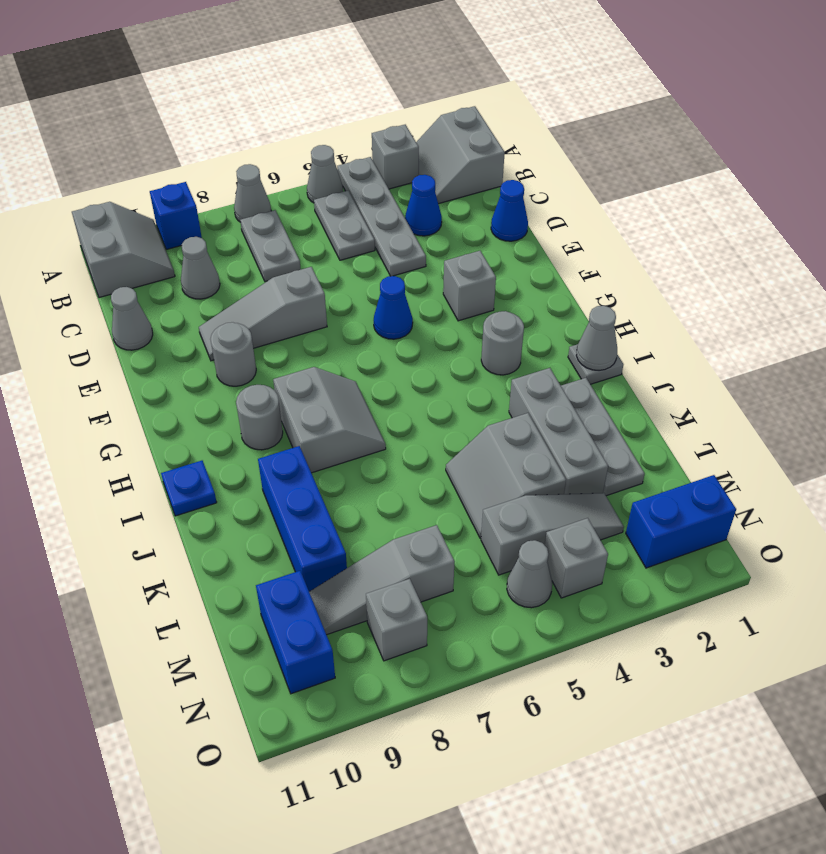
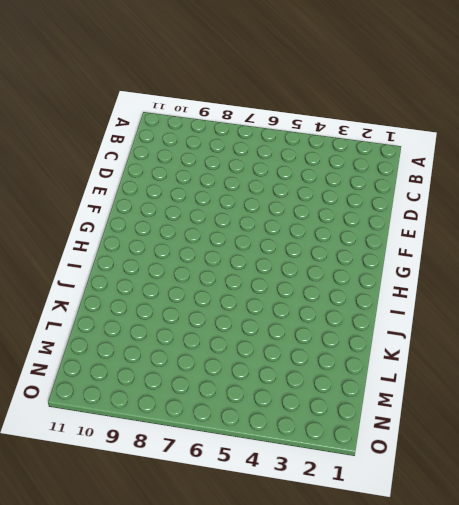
none -> grey 2x2 slope [416,106,505,204]
none -> grey 1x1 brick [372,125,419,189]
none -> grey 1x4 plate [337,157,426,276]
none -> grey 1x1 cone [307,145,343,203]

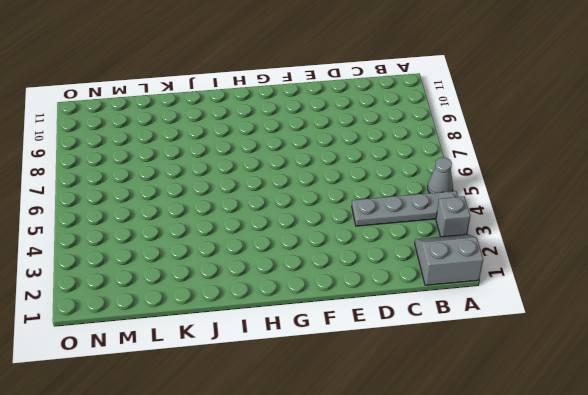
none -> grey 1x1 cone [234,164,271,222]
none -> blue 1x1 brick [150,182,202,249]
none -> grey 2x2 slope [72,202,175,298]
none -> grey 1x2 plate [314,191,375,260]

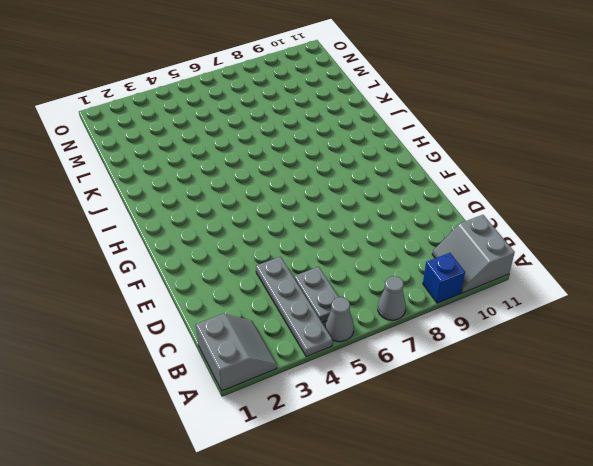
none -> grey 1x1 brick [372,125,419,189]
none -> grey 1x2 plate [240,210,301,282]
none -> blue 1x1 cone [405,175,442,236]
none -> grey 1x1 cone [181,237,220,299]

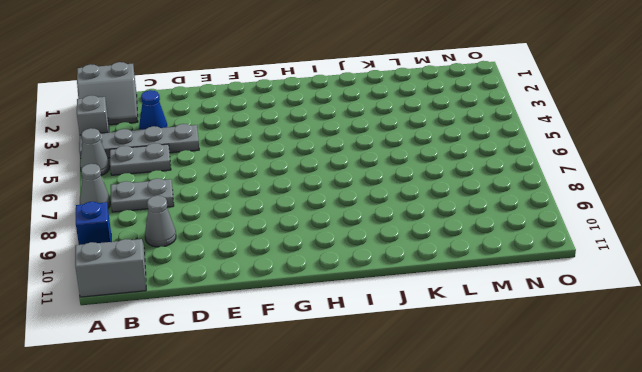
none -> blue 1x1 cone [491,180,528,241]
none -> grey 1x1 cone [111,287,153,350]
none -> grey 1x3 slope [199,267,327,361]
none -> grey 1x1 brick [443,251,496,321]

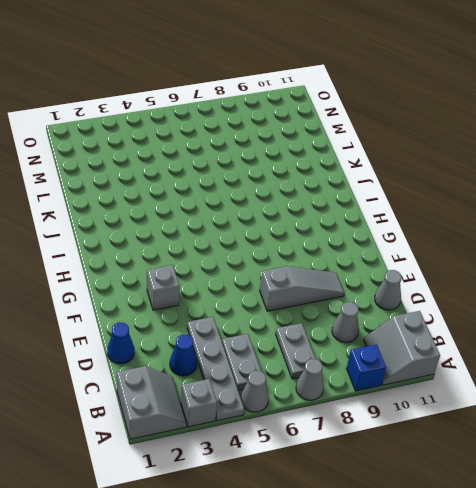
none -> blue 1x1 cone [374,276,413,339]
none -> grey 1x1 round brick [210,322,256,386]
none -> grey 1x1 round brick [481,311,524,375]
none -> grey 2x2 slope [273,367,386,473]

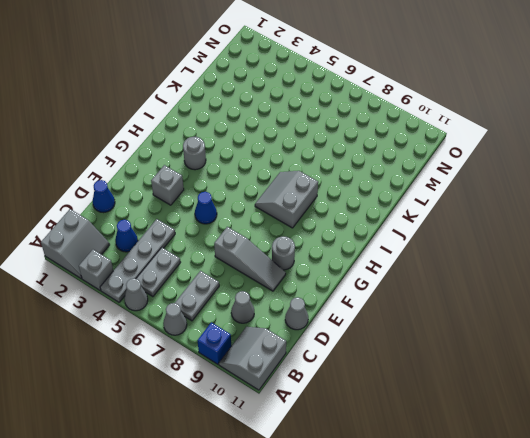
none -> grey 1x1 round brick [236,385,283,450]
none -> grey 1x1 plate [568,344,624,384]
none -> blue 1x1 plate [161,461,217,516]
none -> grey 1x3 plate [561,378,645,496]

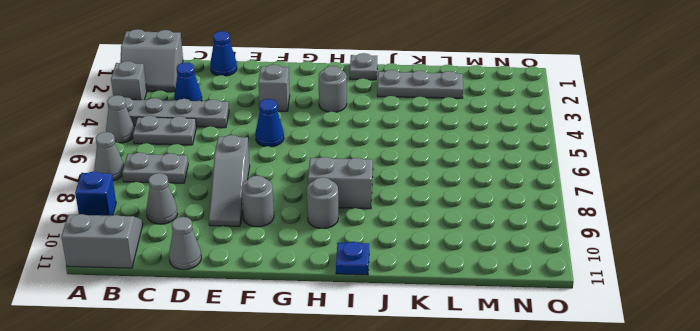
none -> grey 1x3 brick [509,368,608,494]
none -> blue 1x3 brick [258,446,347,592]
none -> grey 2x2 slope [446,413,566,538]
none -> grey 1x3 slope [481,493,624,575]

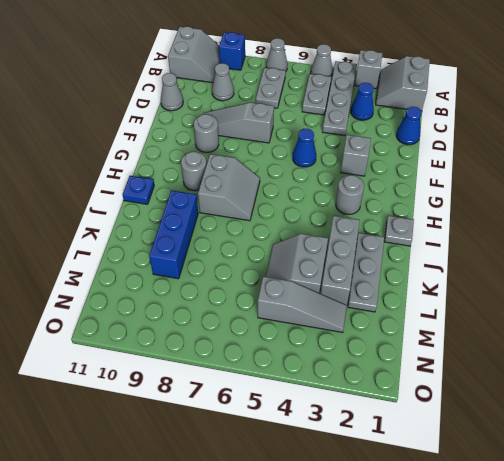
none -> grey 1x3 slope [309,525,455,635]
none -> blue 1x2 brick [256,571,335,694]
none -> blue 1x2 brick [626,475,736,568]
none -> grey 1x1 brick [545,518,608,598]

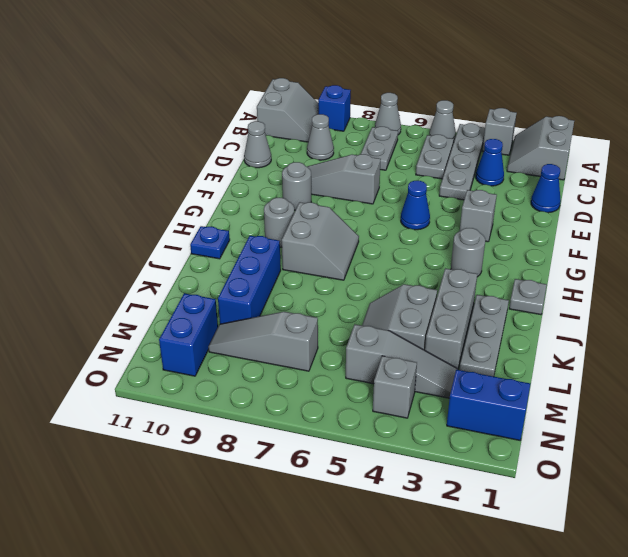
none -> grey 1x1 cone [507,540,552,608]
none -> grey 1x1 brick [366,579,427,661]
none -> grey 1x1 cone [576,306,617,370]

